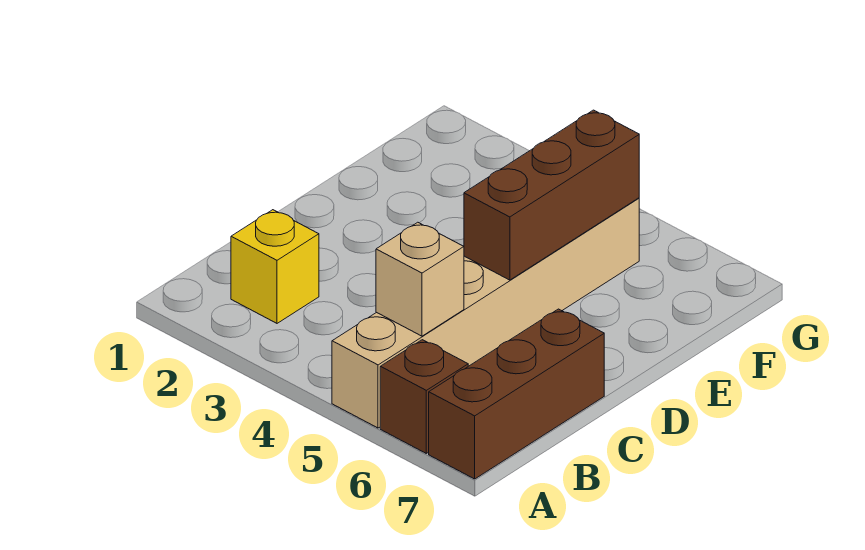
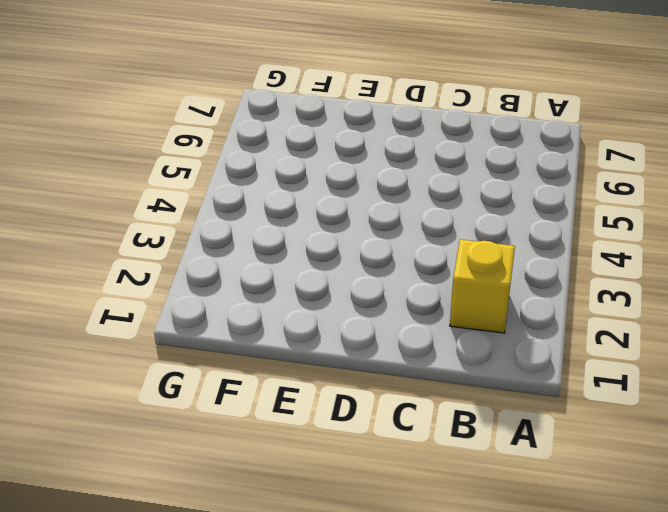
none -> tan 1x6 brick [332,198,639,428]
none -> brown 1x1 brick [380,340,468,453]

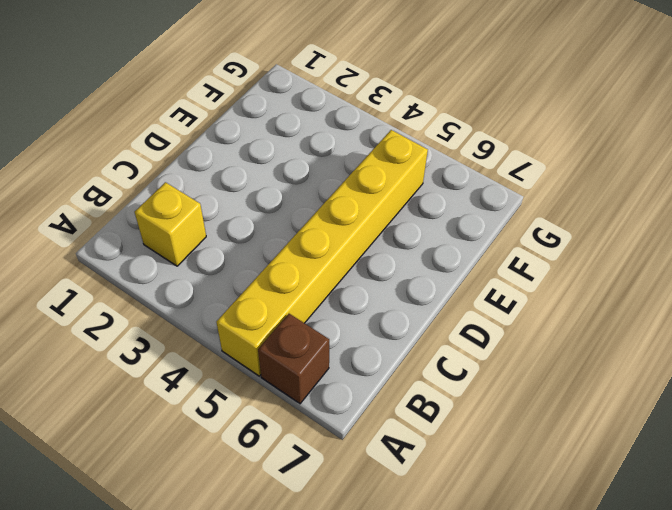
yellow 1x6 brick [216,130,428,376] -> tan 1x6 brick [332,198,639,428]
none -> brown 1x3 brick [429,309,604,479]
none -> tan 1x1 brick [376,222,464,336]

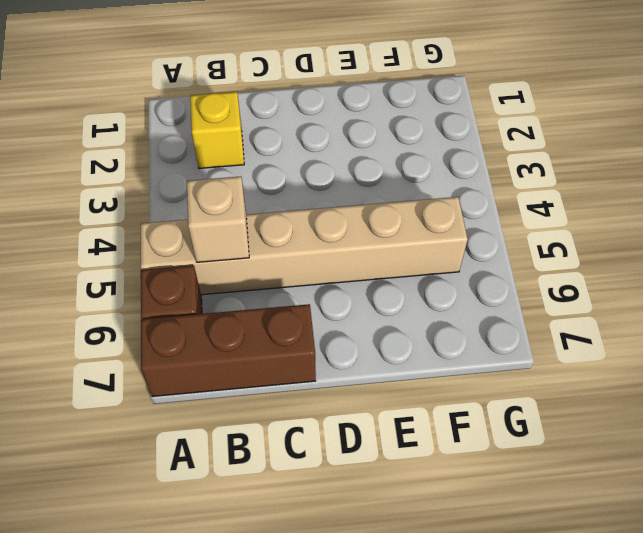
none -> brown 1x3 brick [464,110,639,280]

